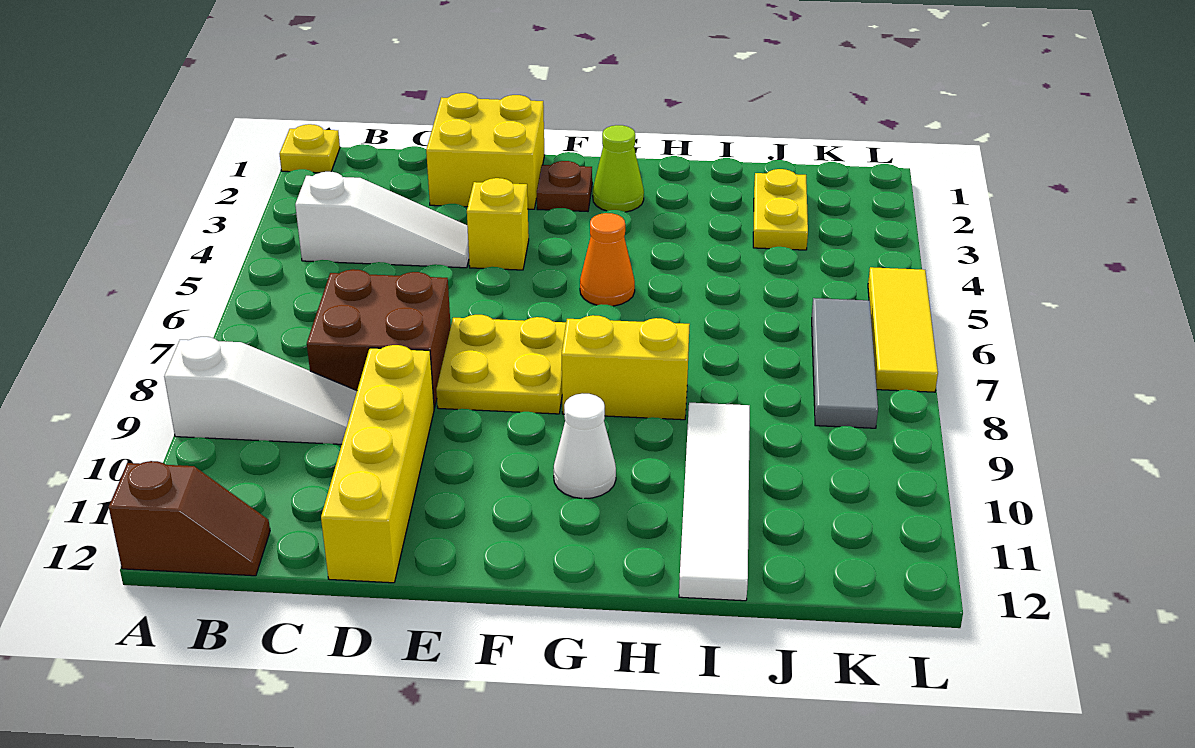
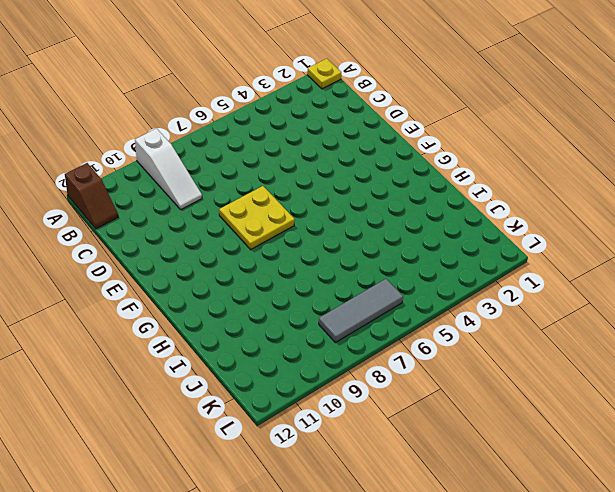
none -> white 1x3 slope [295,172,469,268]
none -> brown 2x2 brick [307,269,451,408]
none -> yellow 2x2 brick [426,93,544,209]

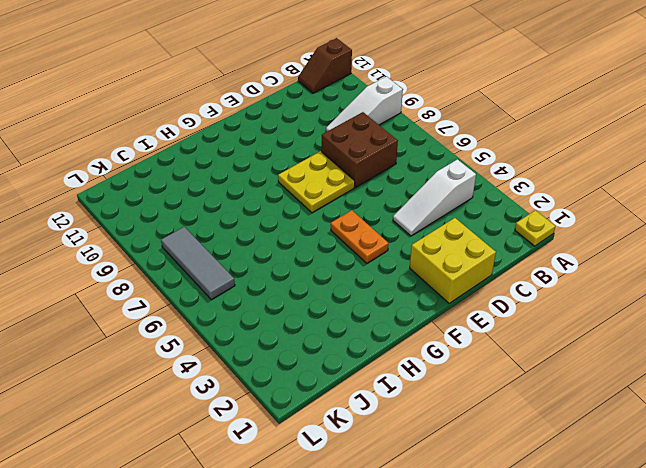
orange 1x2 plate [331,210,389,263] -> none
none -> yellow 1x4 brick [321,345,434,583]
none -> yellow 1x1 brick [467,178,529,270]
none -> brown 1x1 plate [537,161,592,211]

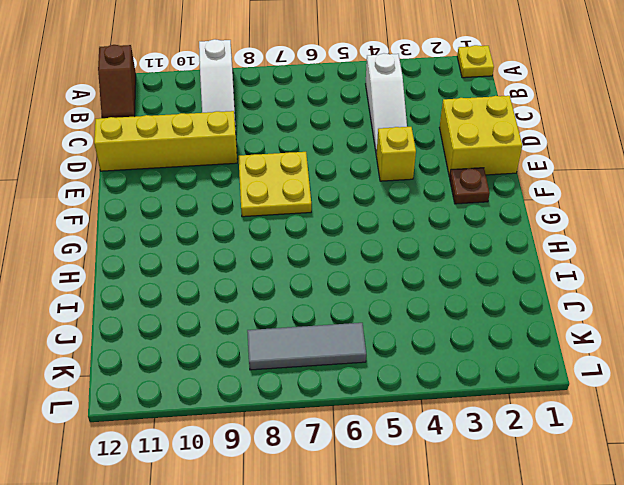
none -> brown 2x2 brick [307,269,451,408]
none -> lime 1x1 cone [593,125,644,212]
none -> orange 1x1 cone [580,213,635,306]

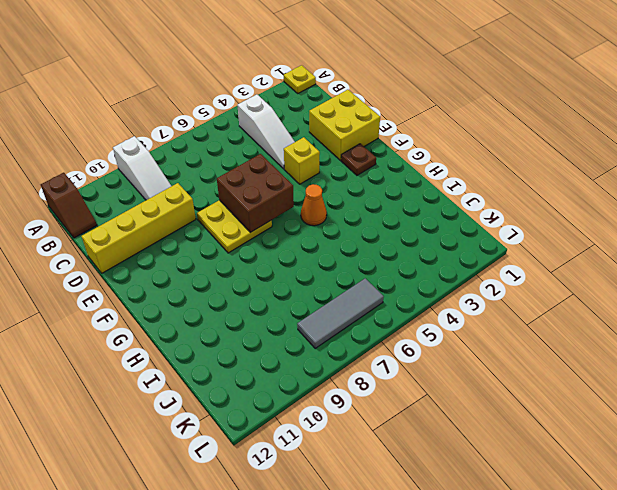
brown 2x2 brick [217,154,294,233] -> brown 2x2 brick moved to [307,269,451,408]
none -> lime 1x1 cone [593,125,644,212]
none -> yellow 1x2 brick [562,315,690,420]
none -> white 1x1 cone [554,394,616,499]

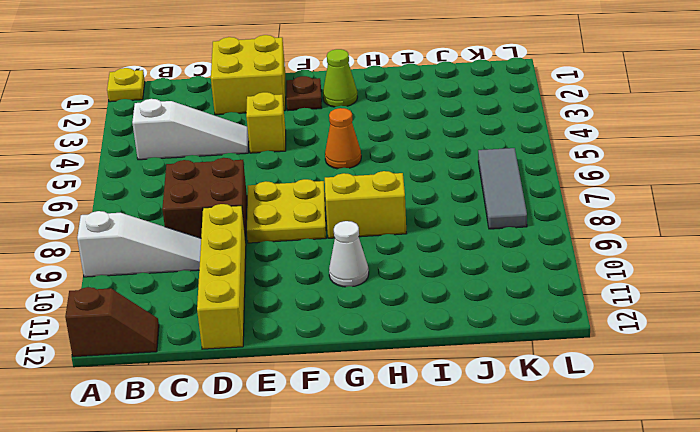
none -> white 1x4 tile [679,403,750,601]
none -> yellow 1x2 plate [753,169,808,250]
none -> yellow 1x3 tile [868,267,938,392]

